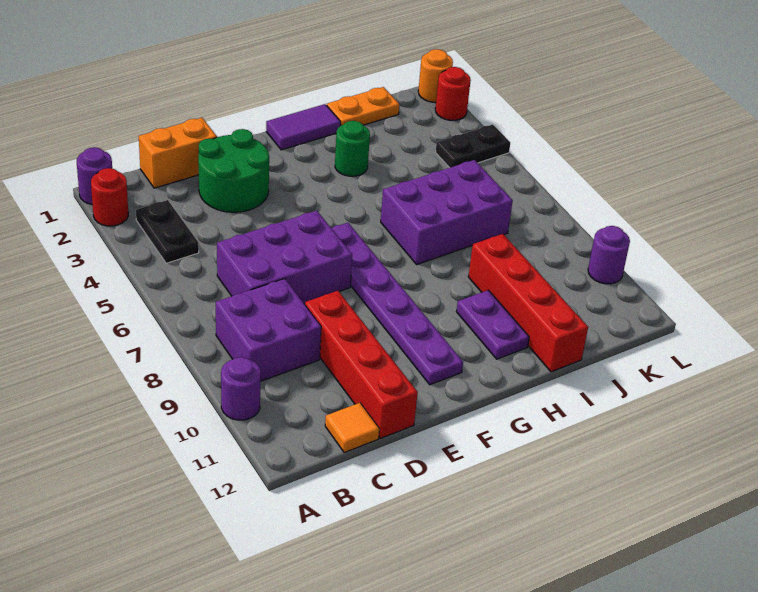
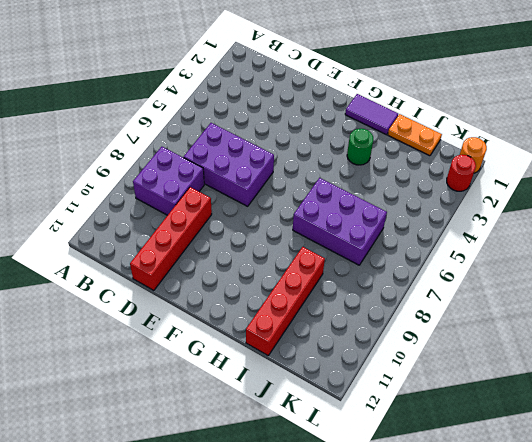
none -> purple 1x1 round brick [77,147,112,205]
none -> red 1x1 round brick [91,168,128,226]
none -> purple 1x1 round brick [221,357,260,420]

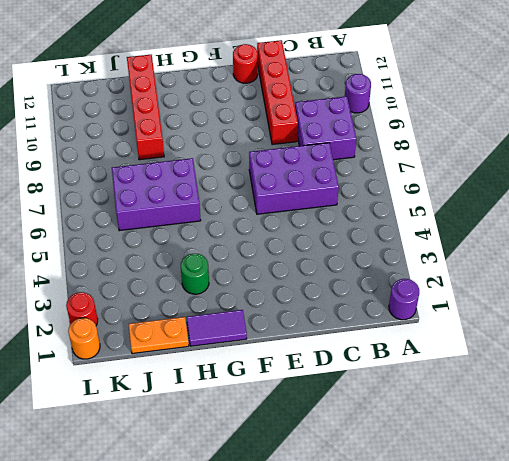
red 1x1 round brick [233,44,258,83] -> red 1x1 round brick moved to [91,168,128,226]
none -> black 1x2 plate [136,200,199,263]
none -> orange 1x2 brick [139,118,217,188]
none -> orange 1x1 tile [325,403,379,453]

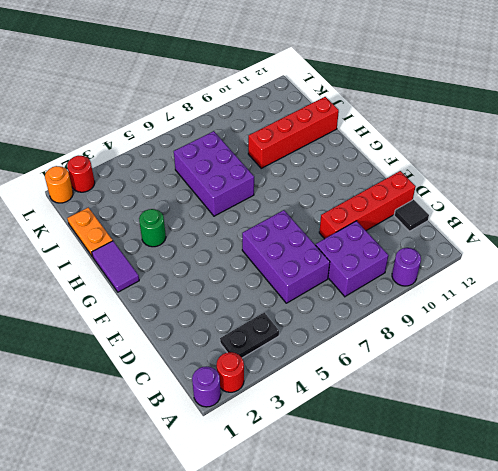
black 1x1 tile [394,200,429,231] -> orange 1x1 tile [325,403,379,453]
none -> orange 1x2 brick [139,118,217,188]
none -> green 2x2 round brick [198,129,269,212]
none -> purple 1x6 plate [331,223,463,385]

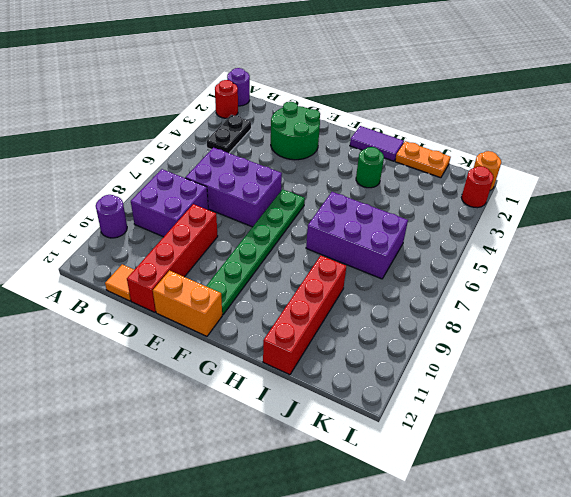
orange 1x2 brick [153,271,222,336] -> orange 1x2 brick moved to [139,118,217,188]
green 1x6 plate [206,189,305,315] -> purple 1x6 plate [331,223,463,385]
none -> purple 1x2 plate [456,290,529,359]
none -> black 1x2 plate [436,125,510,168]
none -> purple 1x1 round brick [588,226,630,284]

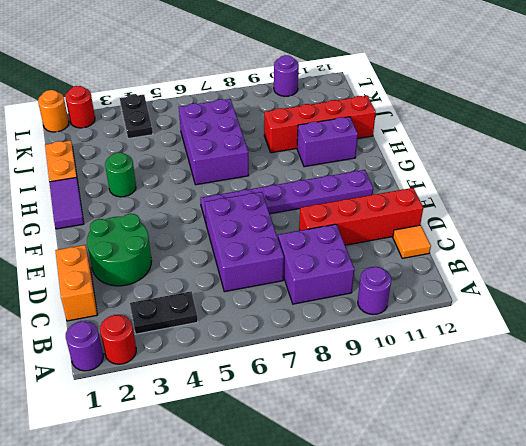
purple 1x2 brick [297,117,358,167] -> purple 1x2 plate [456,290,529,359]

